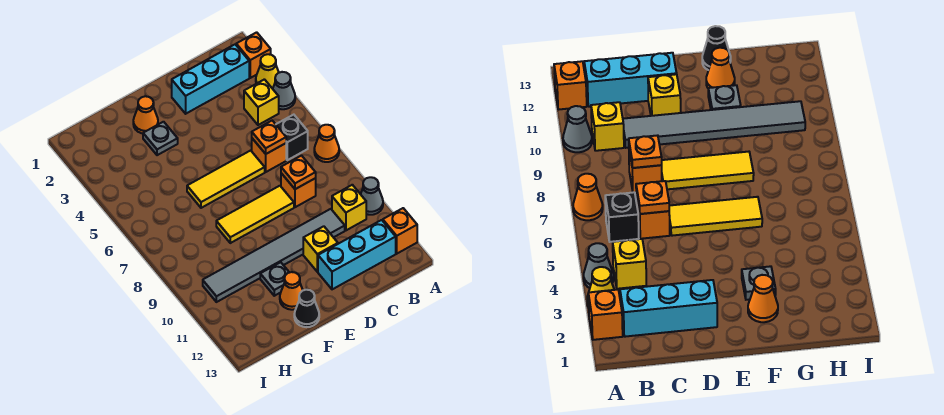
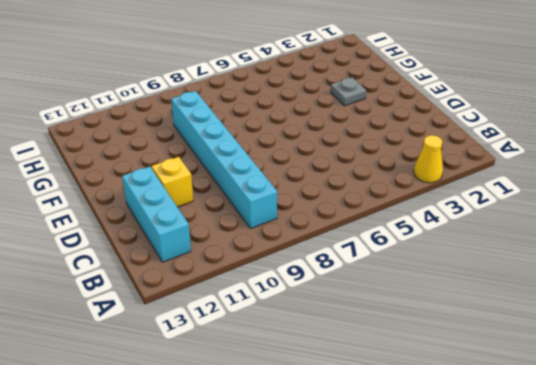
cyan 1x6 brick [171,91,277,229] -> none
none -> orange 1x1 brick [236,32,271,78]
none -> grey 1x1 cone [273,72,295,109]
none -> orange 1x1 cone [314,125,339,162]

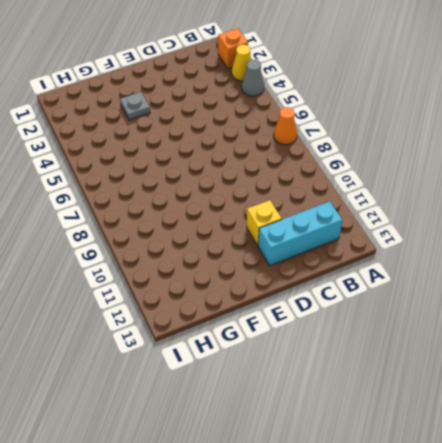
none -> grey 1x1 cone [361,177,383,215]
none -> orange 1x1 brick [383,208,417,254]
none -> cyan 1x3 brick [172,44,249,114]

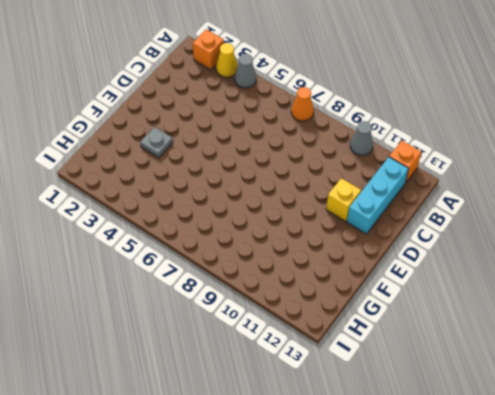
none -> cyan 1x3 brick [172,44,249,114]
none -> yellow 1x1 brick [244,79,279,125]
none -> black 1x1 brick [276,115,308,160]

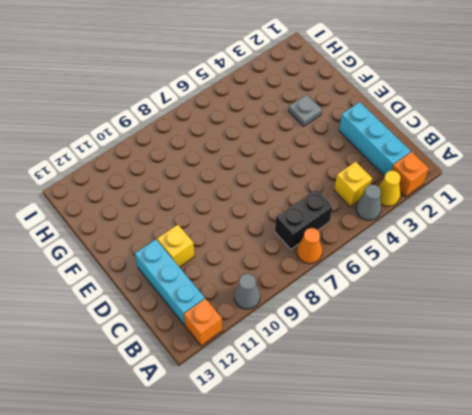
black 1x2 brick [275,190,332,249] -> black 1x1 brick [276,115,308,160]
none -> yellow 1x1 brick [332,185,366,230]
none -> orange 1x1 brick [252,138,286,172]
none -> orange 1x1 brick [281,173,316,207]

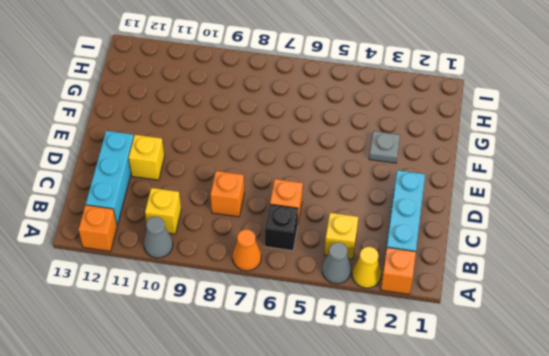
none -> grey 1x6 tile [203,209,345,302]
none -> yellow 1x3 tile [187,150,265,208]
none -> yellow 1x3 tile [216,186,294,243]

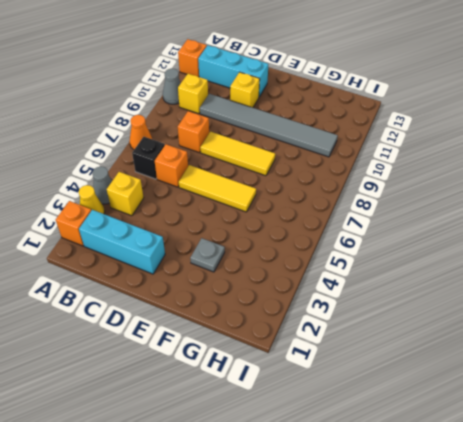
none -> orange 1x1 cone [133,96,158,134]
none -> grey 1x1 plate [260,262,290,296]
none -> orange 1x1 cone [280,272,303,310]

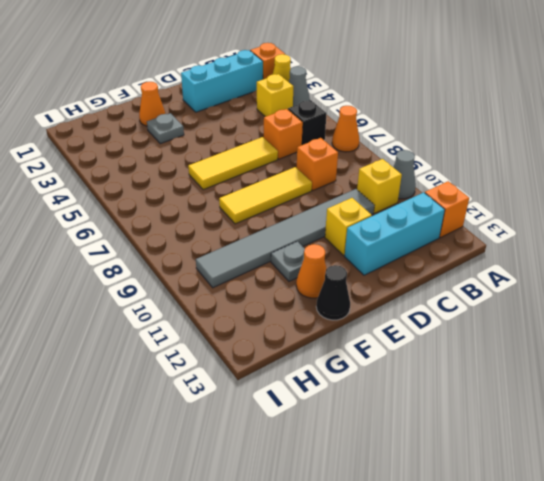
none -> orange 1x1 plate [252,121,286,154]
none -> orange 1x1 plate [281,155,316,189]

